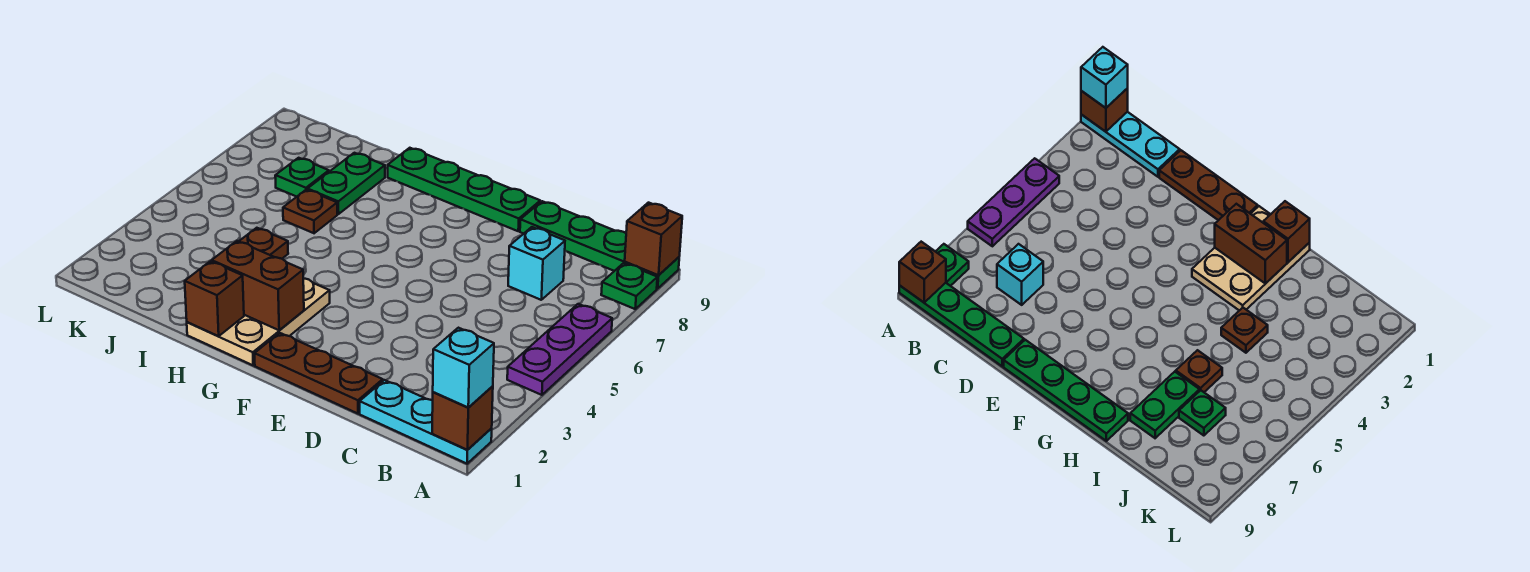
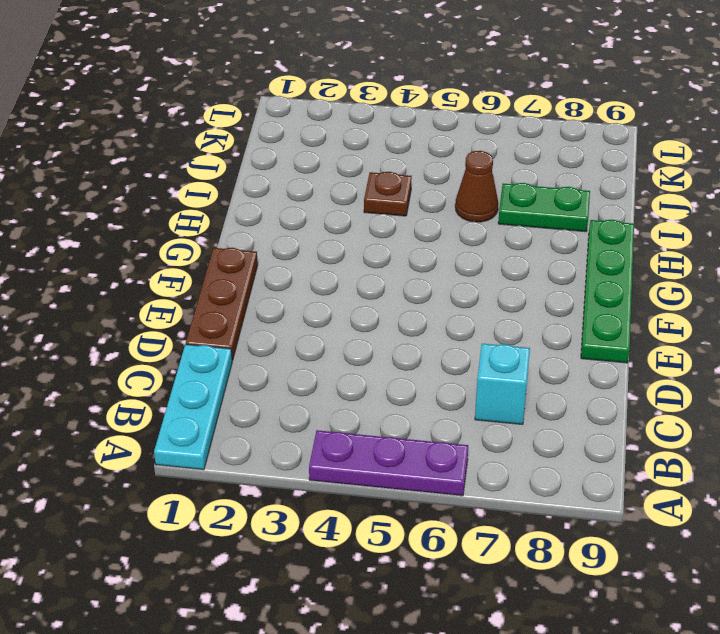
brown 1x1 cone [455,151,498,222] -> brown 1x1 plate [283,190,337,233]
none -> green 1x1 plate [601,263,657,309]
none -> green 1x4 plate [520,201,679,289]
none -> tan 2x3 plate [187,278,330,365]

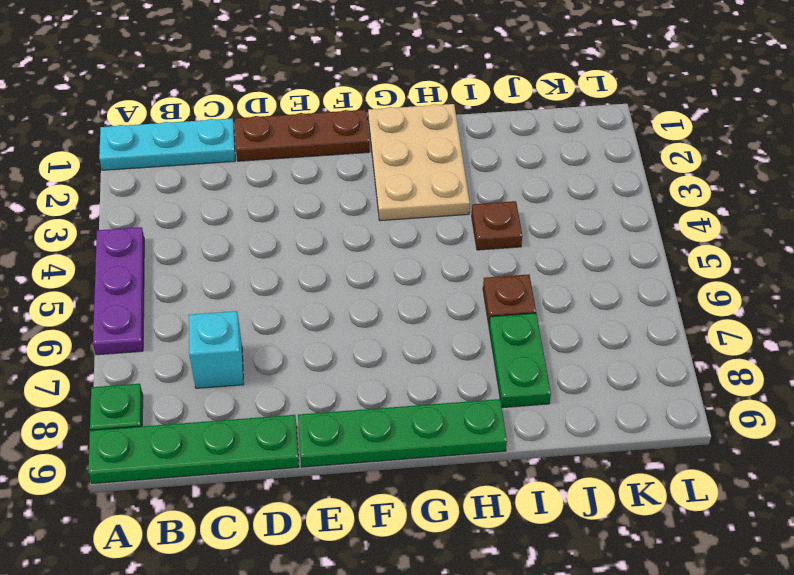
none -> green 1x1 plate [275,158,329,197]
none -> brown 1x1 brick [432,386,493,450]
none -> brown 1x1 brick [625,203,682,275]

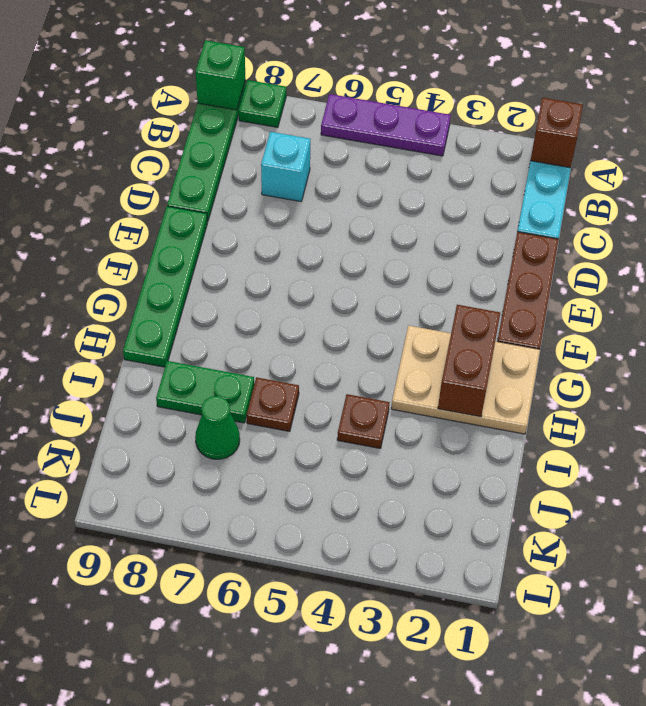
green 1x1 brick [196,40,245,110] -> brown 1x1 brick [625,203,682,275]
green 1x1 cone [195,396,240,459] -> green 1x1 plate [275,158,329,197]
none -> brown 1x1 brick [185,261,244,336]
none -> cyan 1x1 brick [433,328,494,408]

